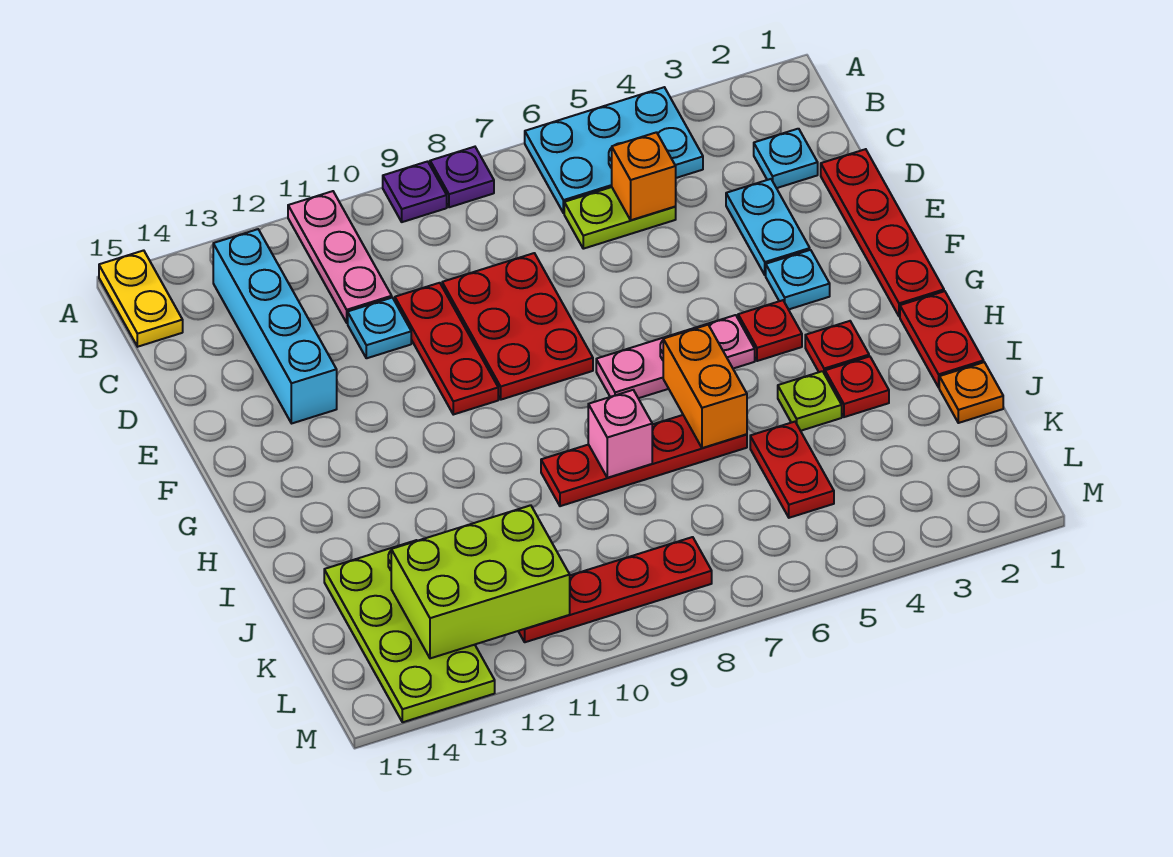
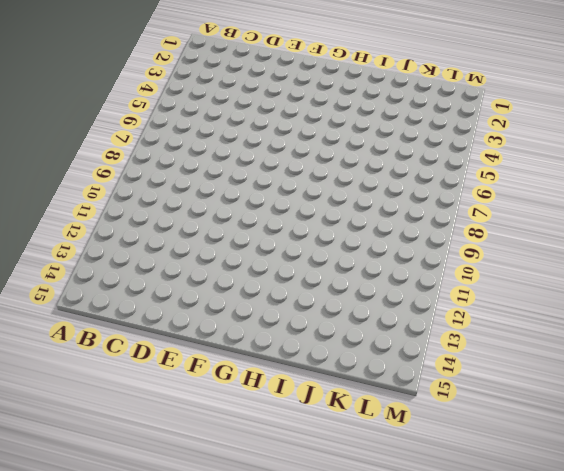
none -> cyan 2x3 plate [525,87,703,213]
none -> purple 1x1 plate [430,147,494,207]
none -> purple 1x1 plate [383,161,447,222]

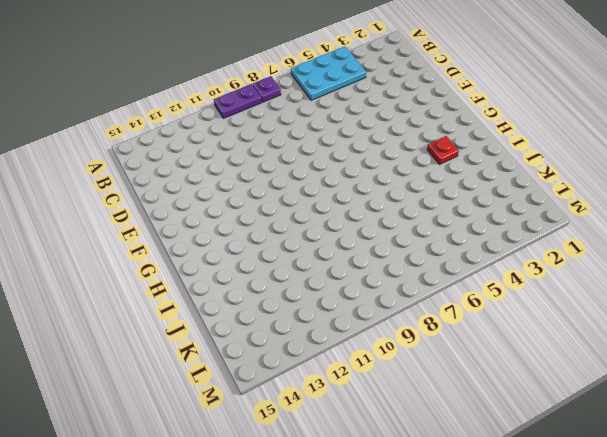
purple 1x2 plate [214,84,262,118] -> purple 1x1 plate [383,161,447,222]
none -> pink 1x3 plate [288,191,392,323]
none -> yellow 1x2 plate [99,250,183,347]
none -> cyan 1x4 brick [213,229,337,423]

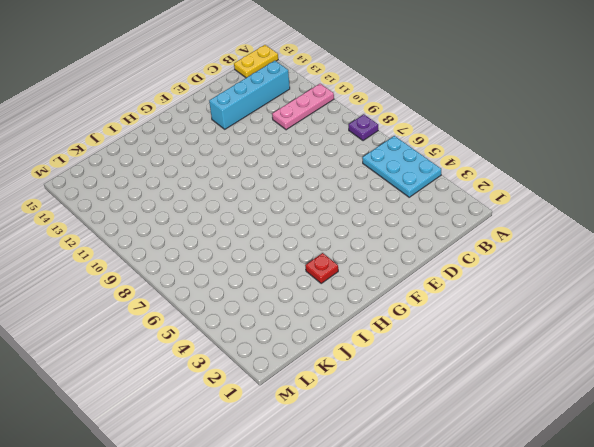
none -> purple 1x1 plate [383,161,447,222]
none -> cyan 1x1 plate [754,129,818,188]
none -> lime 1x2 plate [564,187,676,249]

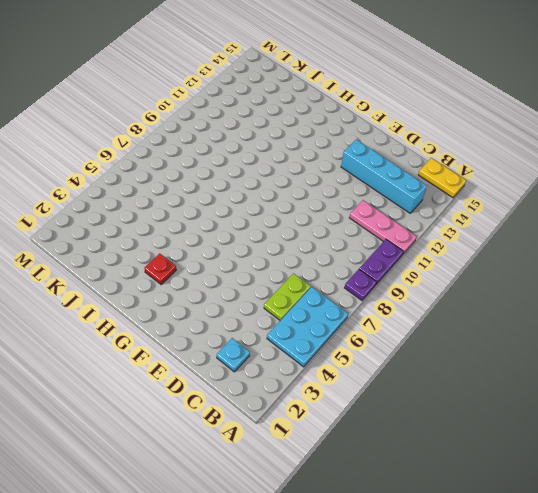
purple 1x2 plate [359,239,403,285] -> purple 1x1 plate [383,161,447,222]
none -> red 1x4 plate [821,149,944,316]
none -> cyan 1x2 plate [726,179,810,275]
none -> red 2x3 plate [442,253,593,400]

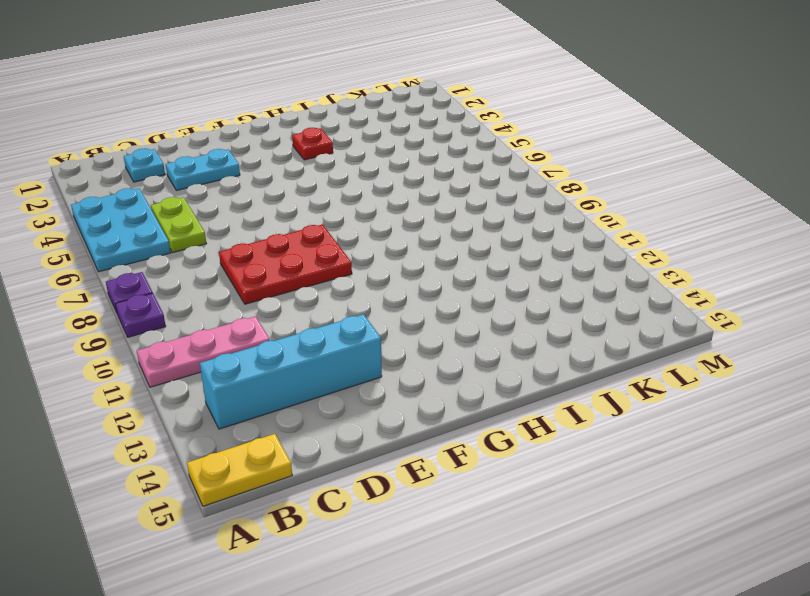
none -> red 1x4 plate [821,149,944,316]
none -> red 1x3 plate [395,283,498,415]
none -> cyan 1x1 plate [348,298,411,358]

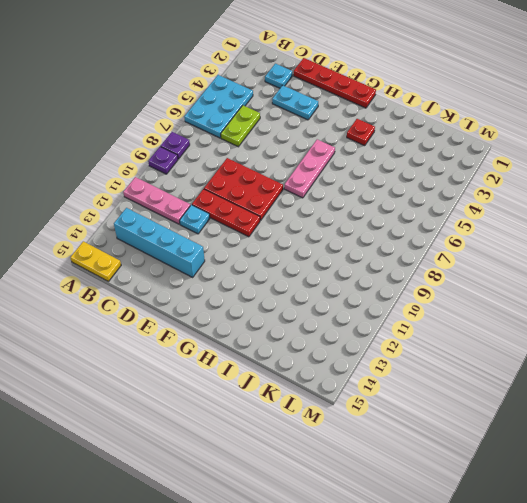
none -> cyan 1x1 plate [766,250,830,309]
none -> red 1x1 plate [738,300,802,361]
none -> red 1x2 plate [900,291,984,387]

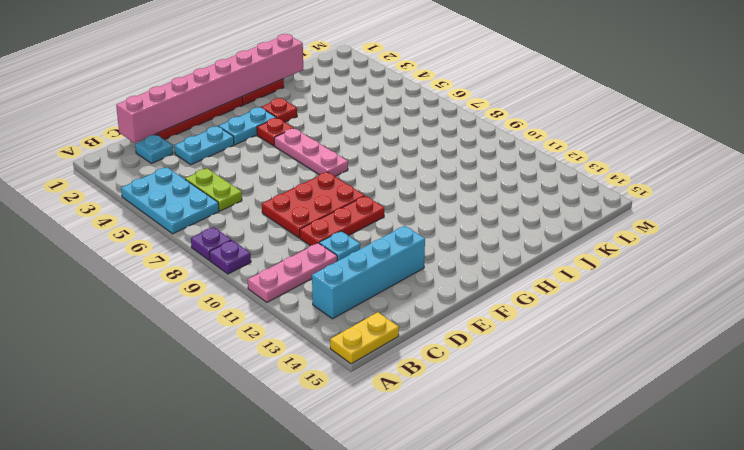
pink 1x8 brick [116,34,303,143] -> none
cyan 1x2 plate [219,108,276,145] -> cyan 1x1 plate [766,250,830,309]
none -> red 1x1 plate [825,356,889,417]
none -> lime 1x1 plate [778,371,842,431]
none -> red 1x4 plate [541,415,747,506]

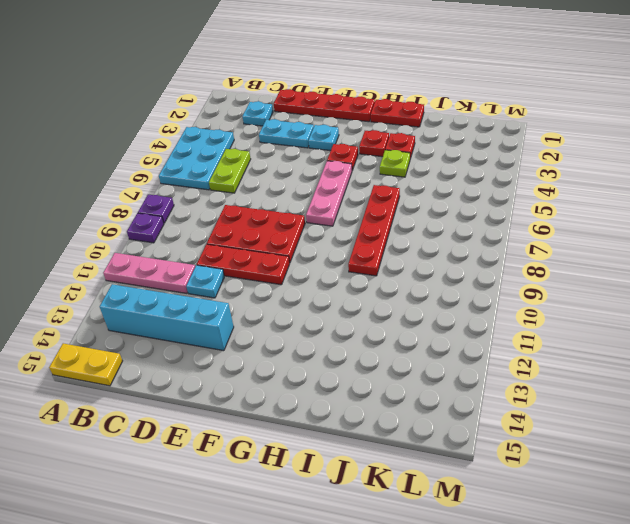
none -> orange 1x1 plate [939,362,1003,423]
none -> red 1x2 plate [750,422,834,518]
none -> lime 2x4 plate [324,540,495,722]

